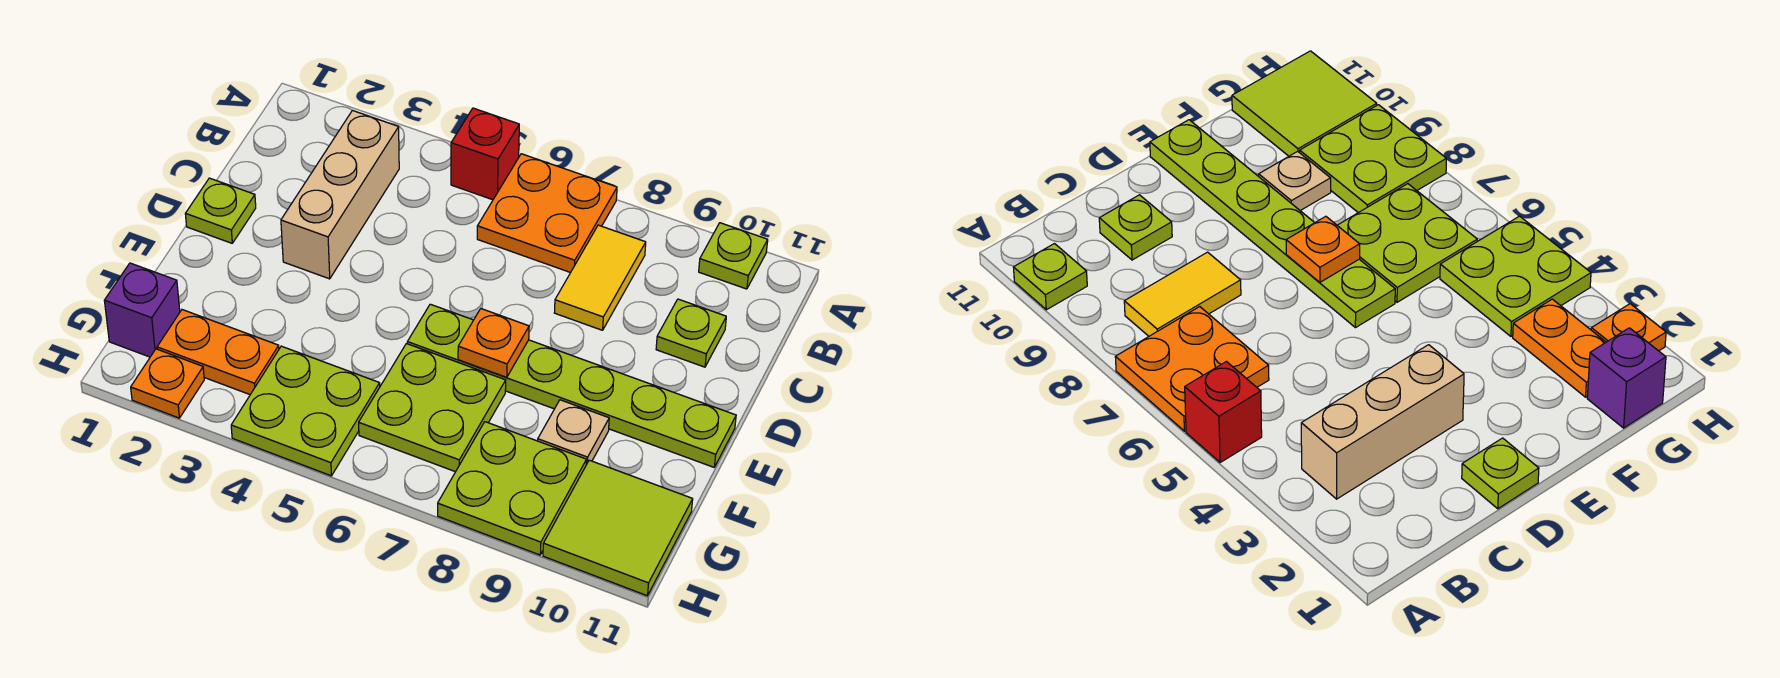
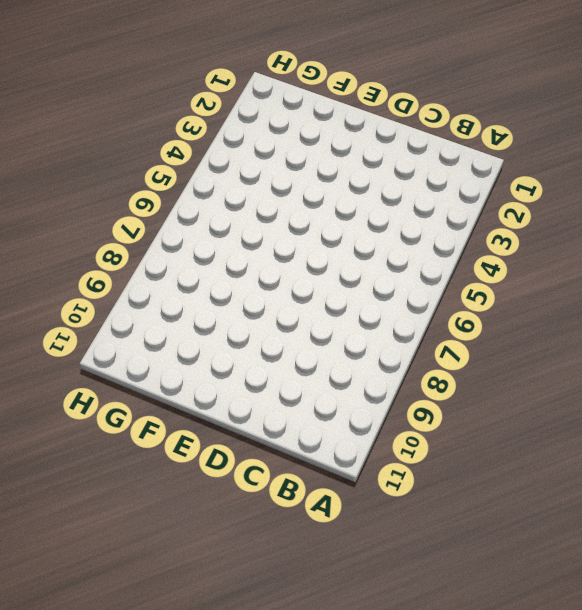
none -> red 1x1 brick [451,108,519,200]
none -> orange 2x2 plate [477,154,617,273]
none -> lime 1x1 plate [699,223,768,289]

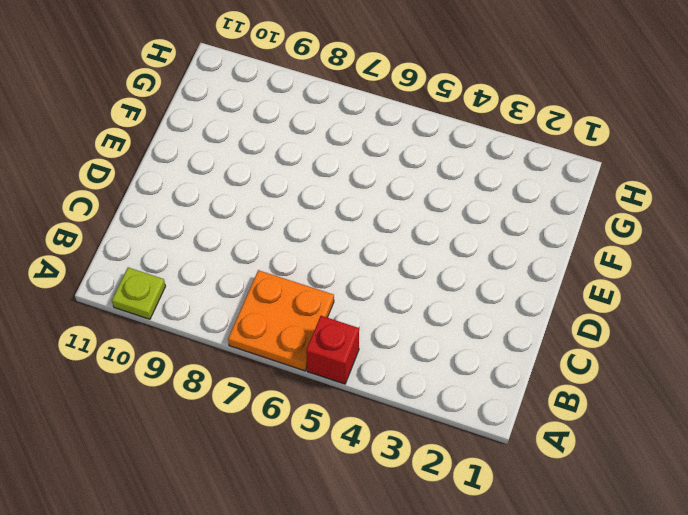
none -> tan 1x3 brick [281,110,399,279]
none -> yellow 1x2 tile [554,225,646,330]
none -> lime 1x1 plate [656,299,726,367]

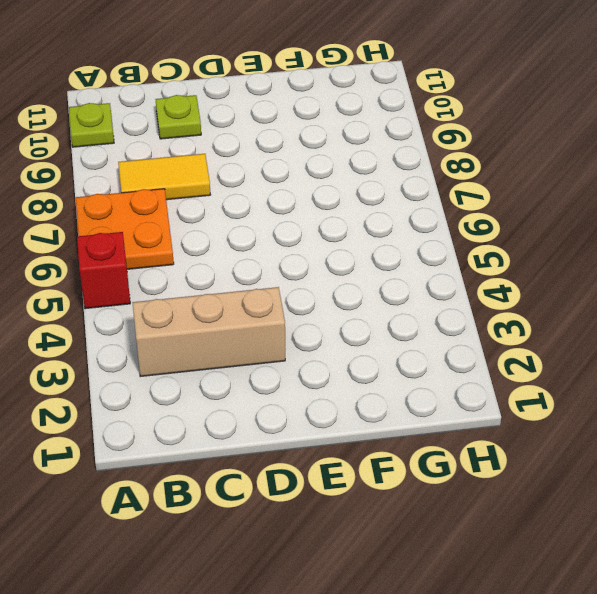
none -> lime 1x1 plate [185,178,256,243]
none -> lime 1x6 plate [407,304,736,467]
none -> lime 2x2 plate [359,344,506,472]

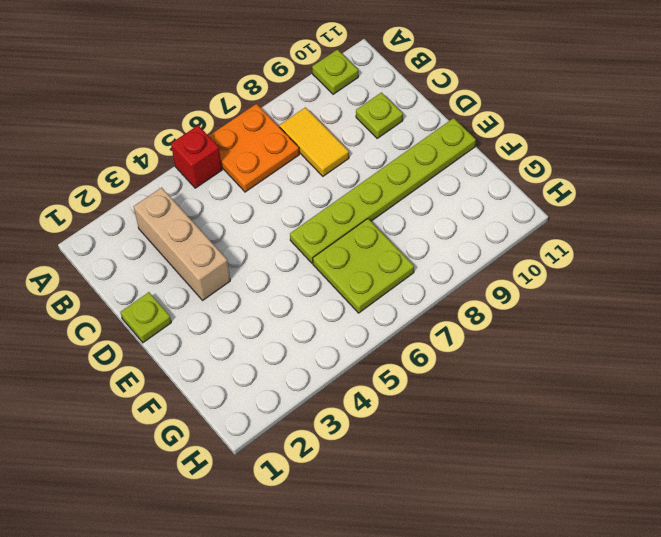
none -> tan 1x1 plate [538,400,609,465]
none -> purple 1x1 brick [104,263,180,357]
none -> orange 1x2 plate [157,310,279,394]

